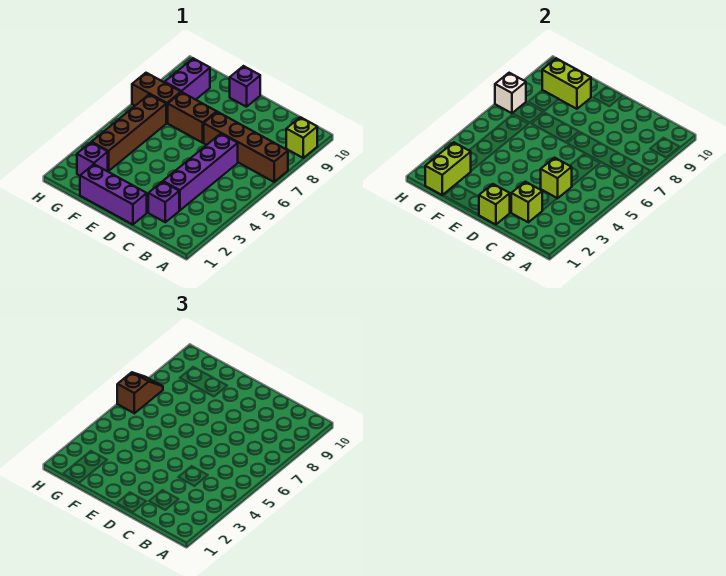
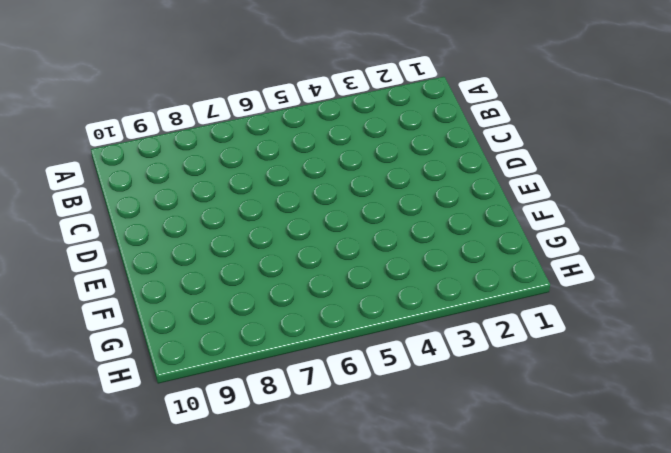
none -> brown 1x4 brick [204,112,288,182]
none -> lime 1x1 brick [286,117,317,158]
none -> purple 1x1 brick [148,182,179,222]

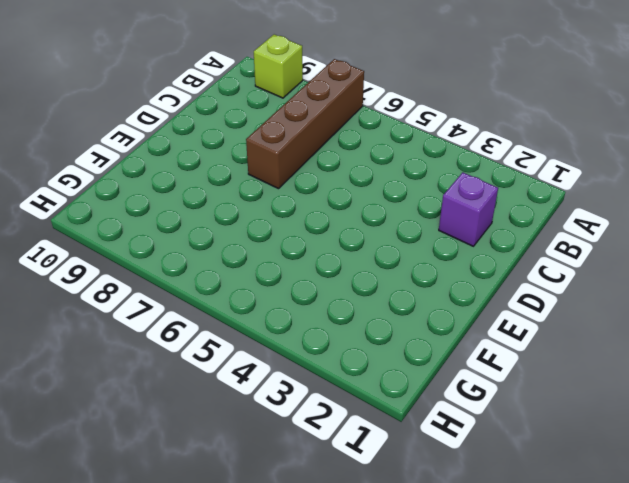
none -> purple 1x4 brick [163,134,238,210]
none -> purple 1x3 brick [80,164,147,225]
none -> brown 1x2 brick [168,92,217,143]

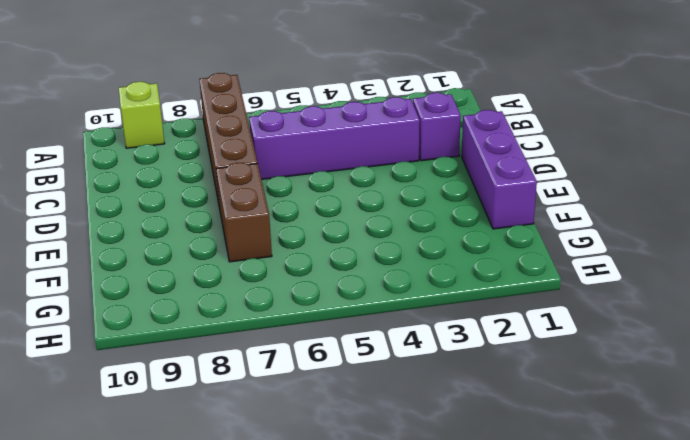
none -> purple 1x1 brick [230,66,260,107]
none -> purple 1x1 brick [77,142,108,175]
none -> brown 1x4 brick [92,94,166,171]

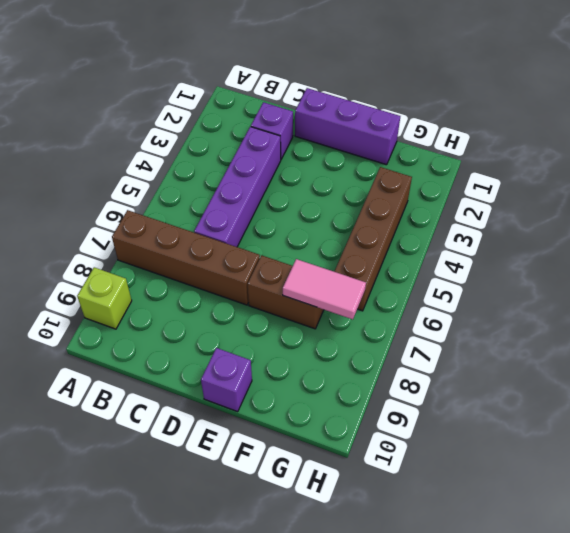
pink 1x2 tile [283,259,366,319] -> none
none -> purple 1x1 brick [77,142,108,175]
none -> brown 1x2 brick [132,73,181,123]
none -> purple 1x2 brick [165,58,210,100]

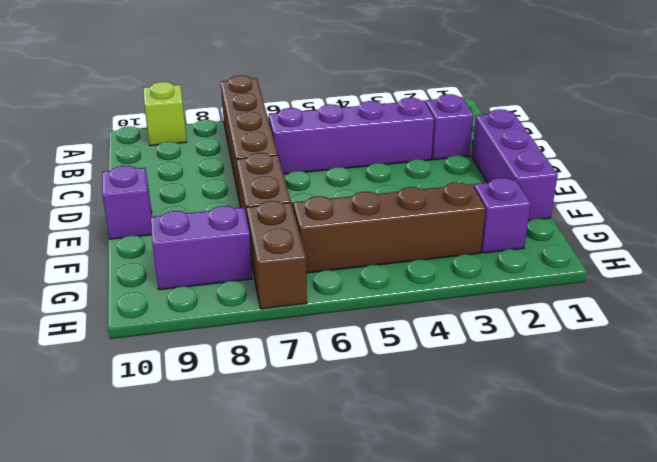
none -> lime 1x1 brick [511,182,542,222]
none -> lime 1x1 brick [541,158,572,198]
none -> lime 1x1 brick [479,184,510,225]

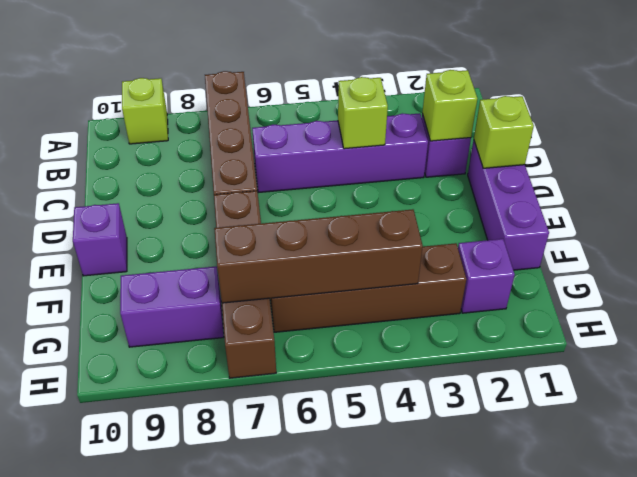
brown 1x4 brick [214,209,423,303] -> none
none -> lime 1x2 brick [542,58,591,109]
none -> lime 1x2 brick [425,143,471,195]
none -> white 1x1 brick [495,73,526,113]

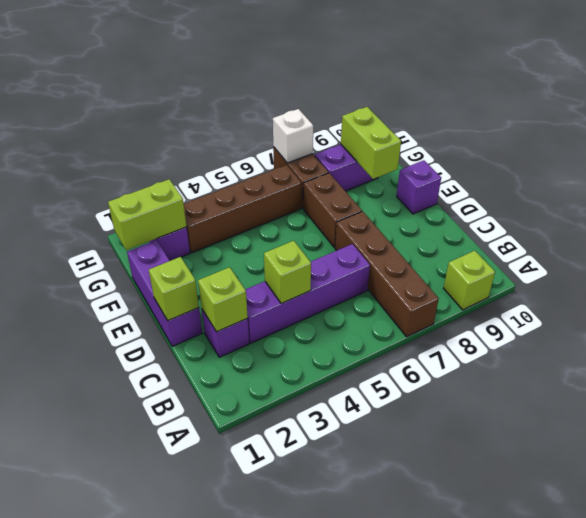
none -> brown 1x2 slope [117,372,163,413]

